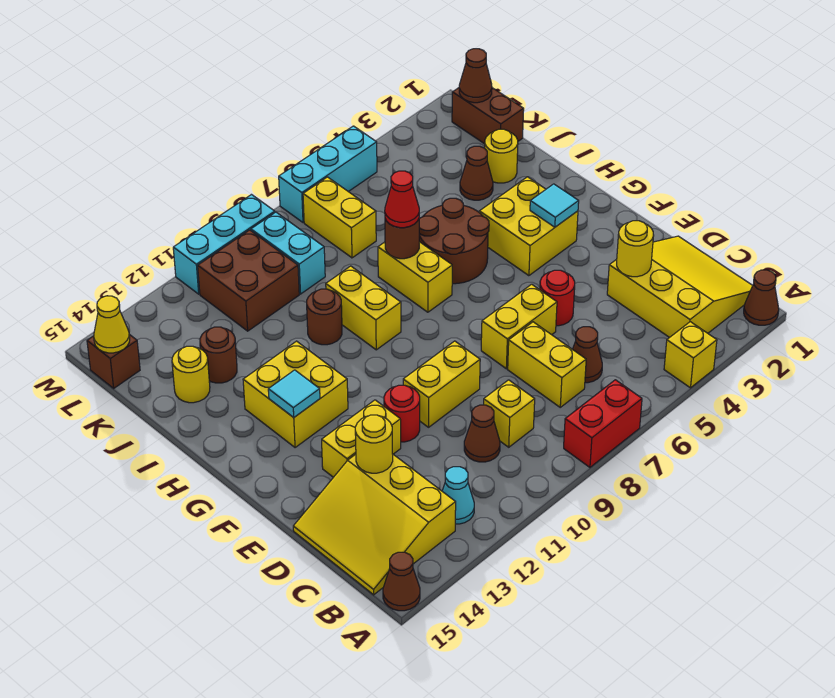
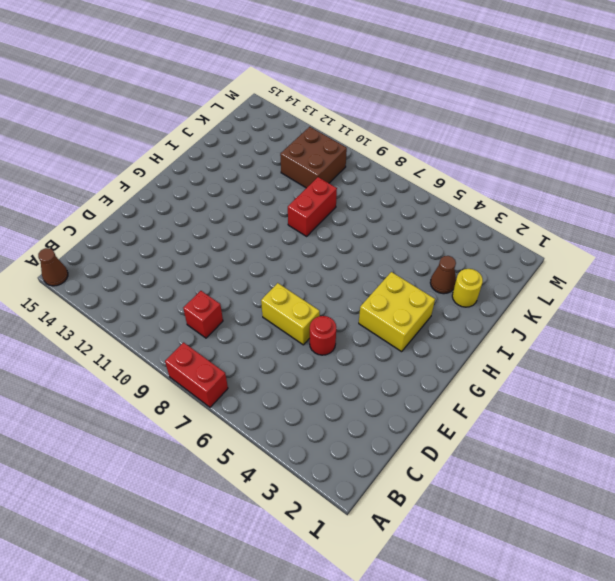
red 1x1 brick [183,291,223,338] -> yellow 1x1 brick [484,380,535,447]
red 1x2 brick [288,177,337,236] -> yellow 1x2 brick [326,266,401,350]
none -> brown 1x1 cone [744,270,779,325]
none -> yellow 1x1 brick [664,322,717,388]
none -> yellow 3x3 slope [607,236,753,338]
none -> cyan 1x1 cone [442,467,474,524]

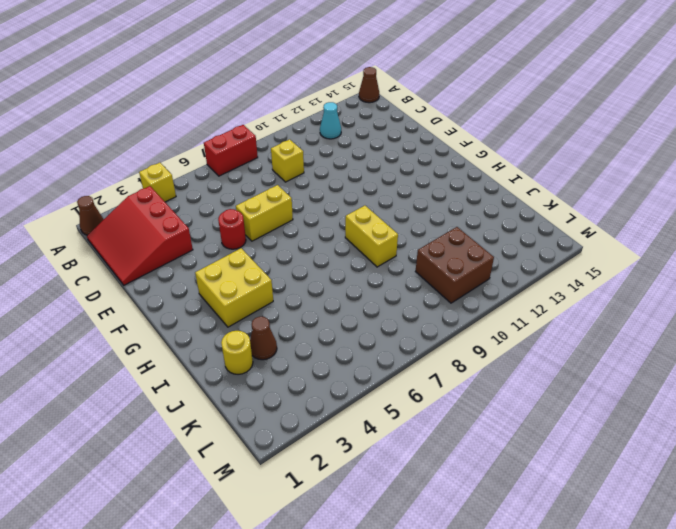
red 3x3 slope [87,186,193,285] -> yellow 3x3 slope [607,236,753,338]
none -> yellow 3x3 slope [293,454,456,595]
none -> brown 1x1 cone [573,327,602,383]
none -> yellow 1x2 brick [508,322,586,407]
none -> brown 1x1 cone [464,405,500,462]

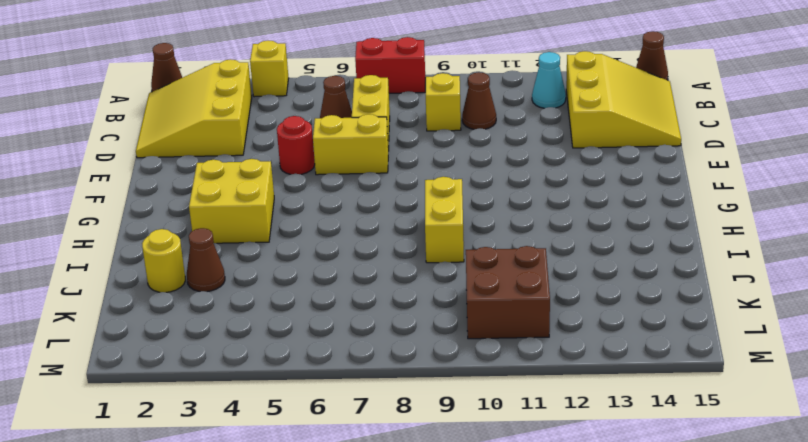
none -> yellow 1x2 brick [403,341,480,427]
none -> red 1x1 round brick [384,385,420,442]
none -> yellow 1x2 brick [322,400,401,477]
none -> yellow 2x2 brick [243,341,348,448]

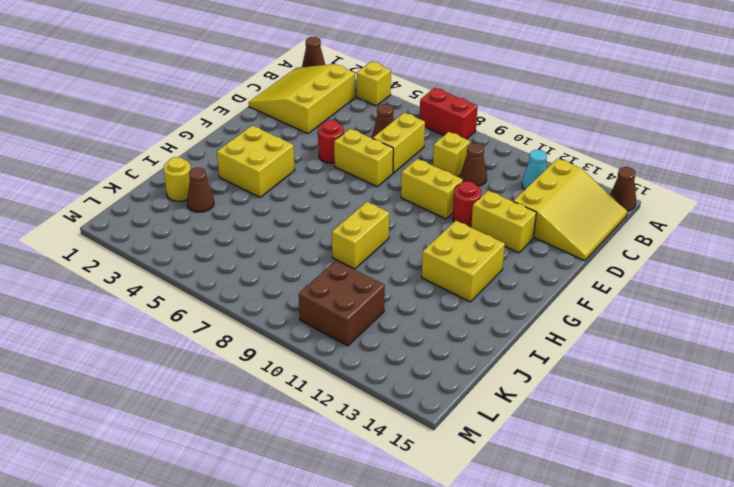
none -> brown 2x2 round brick [419,198,489,284]
none -> yellow 1x2 brick [378,242,452,312]
none -> brown 1x1 round brick [307,289,342,345]
none -> brown 1x1 round brick [200,327,237,383]

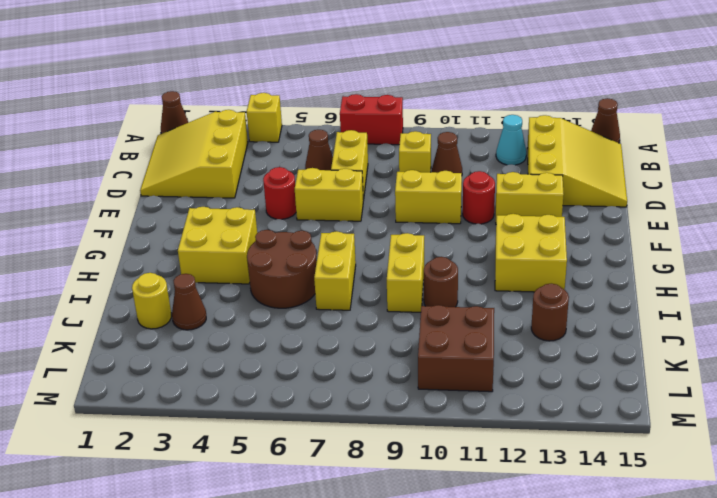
none -> yellow 1x1 round brick [172,346,210,403]
none -> brown 1x2 brick [452,88,524,144]
none -> yellow 1x2 brick [303,177,376,258]
none -> cyan 1x2 brick [251,212,325,294]

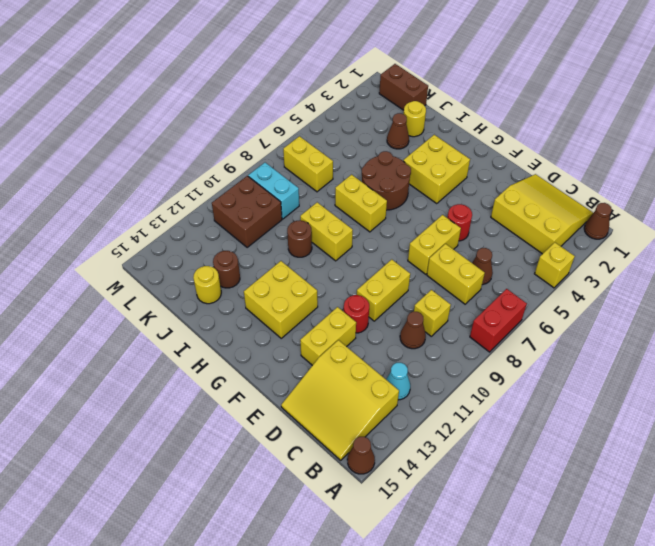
none -> brown 1x1 brick [87,334,140,388]
none -> cyan 1x3 brick [279,126,377,222]
none -> cyan 1x3 brick [173,195,275,294]
none -> yellow 1x1 round brick [617,221,654,277]

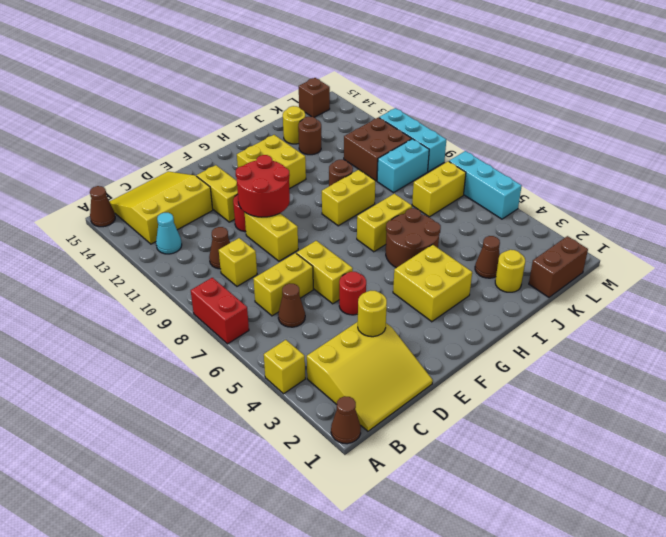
red 2x2 round brick [236,155,290,217] -> none
none -> yellow 1x1 round brick [355,415,393,473]
none -> cyan 1x1 tile [530,184,579,227]
none -> cyan 1x1 tile [268,370,320,417]
none -> brown 1x1 round brick [385,219,419,259]

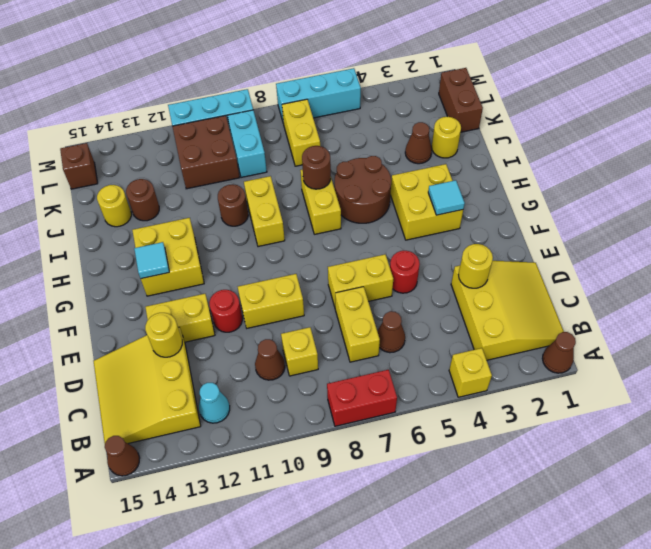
none -> brown 1x1 cone [459,49,492,103]
none -> yellow 1x1 cone [94,296,130,353]
none -> red 1x1 cone [385,171,419,228]

